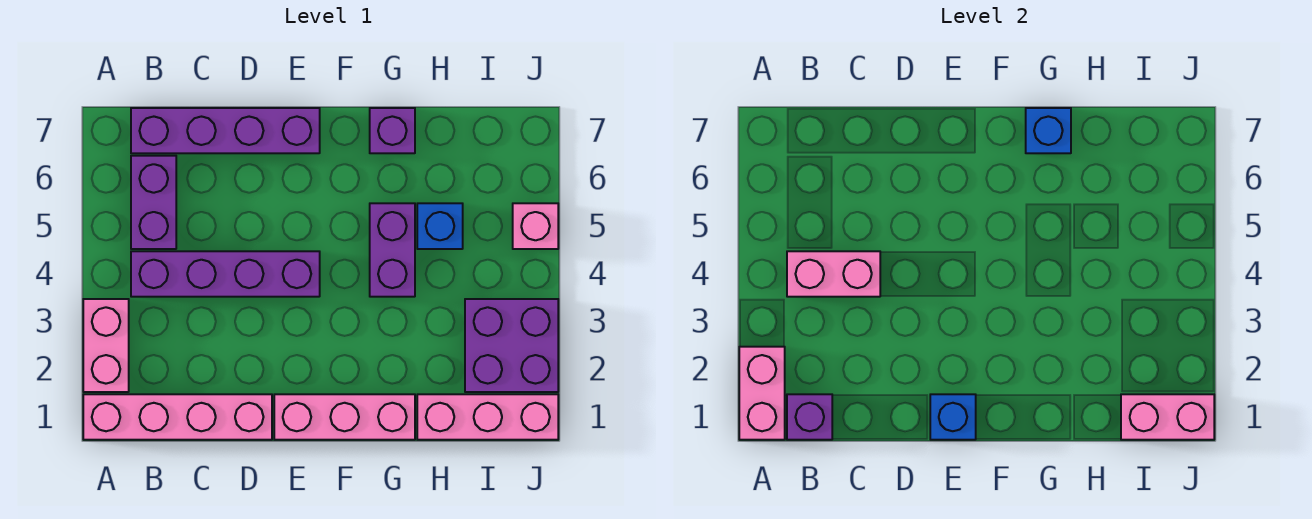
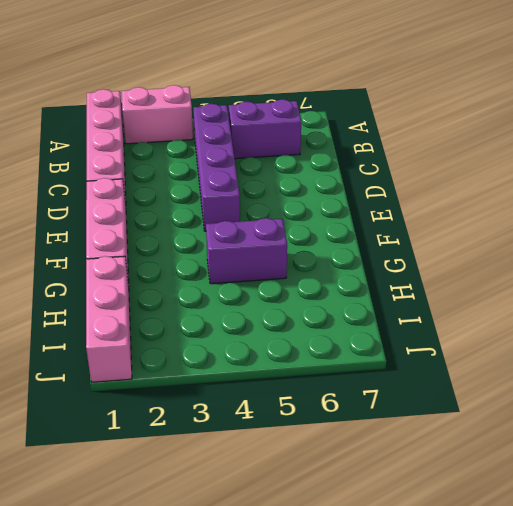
none -> purple 1x4 brick [131,108,320,153]
none -> purple 1x1 brick [370,108,415,153]
none -> blue 1x1 brick [417,203,463,249]

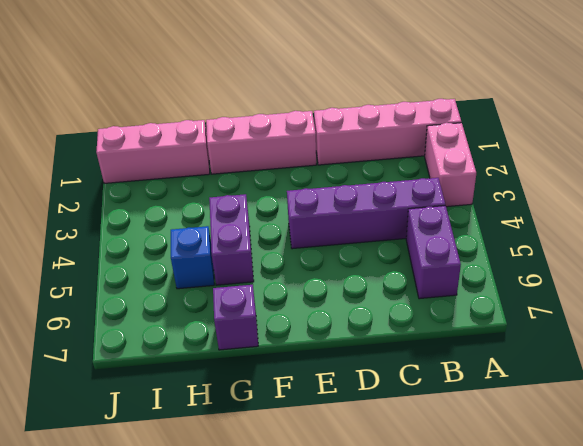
none -> purple 1x4 brick [131,108,320,153]
none -> purple 2x2 brick [465,299,558,392]
none -> pink 1x1 brick [513,203,558,249]

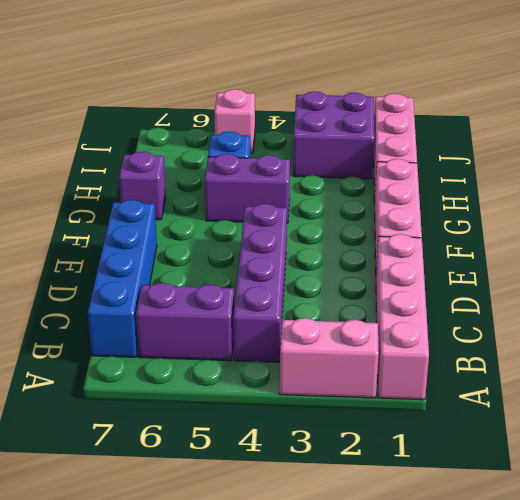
blue 1x4 brick [88,200,157,357] -> purple 1x4 brick [131,108,320,153]
none -> pink 1x2 brick [739,347,785,440]
none -> purple 1x1 brick [787,394,832,440]
none -> pink 1x2 brick [787,251,880,297]

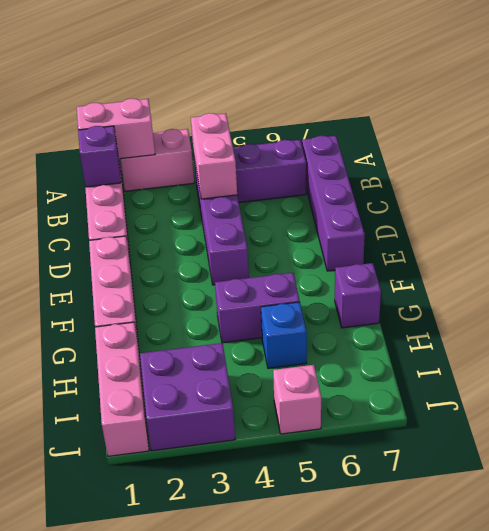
none -> blue 1x1 brick [930,394,976,440]
none -> blue 1x1 brick [1026,108,1071,153]
none -> pink 1x2 brick [1121,394,1214,440]

